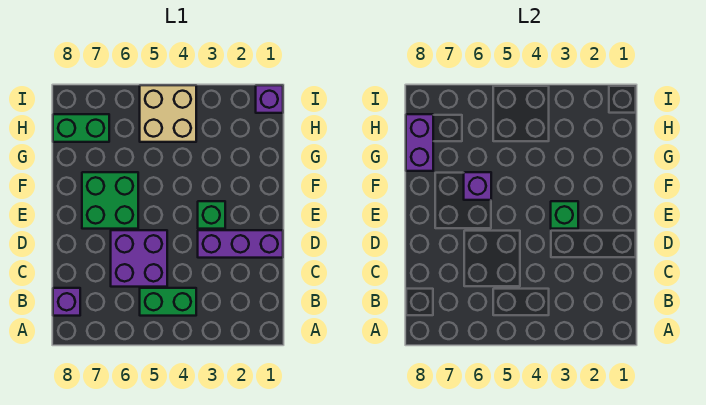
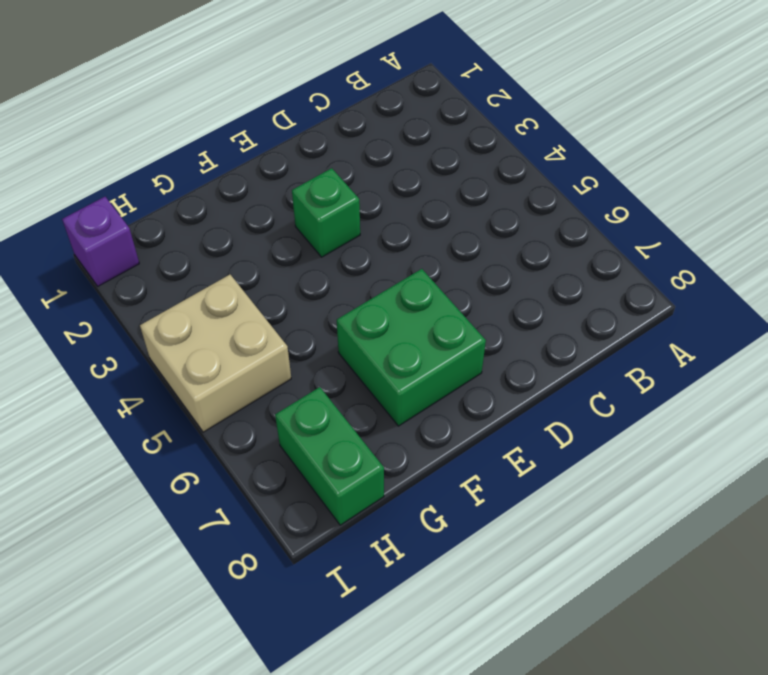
none -> green 1x2 brick [140,288,196,316]
none -> purple 1x1 brick [53,288,80,316]
none -> purple 2x2 brick [111,230,167,287]

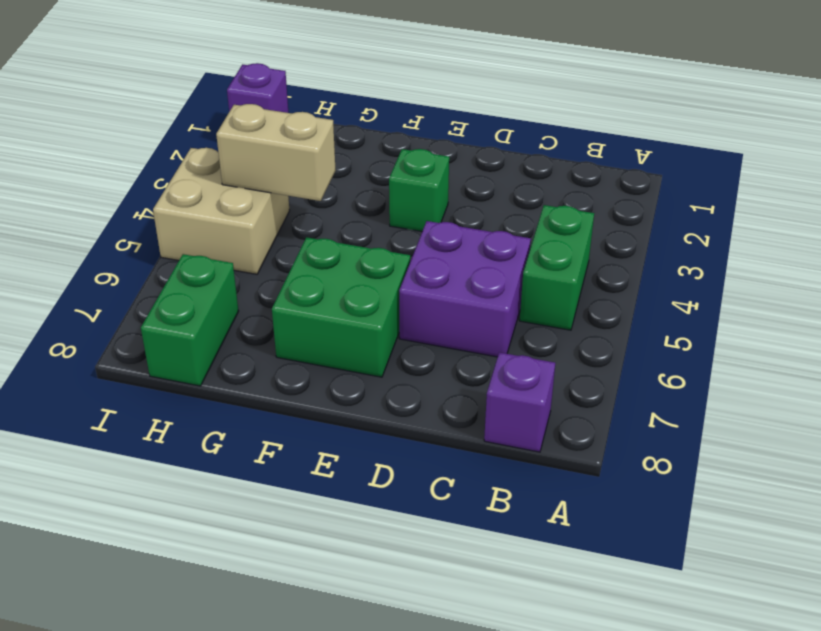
tan 1x2 brick [216,104,336,201] -> none
none -> purple 1x3 brick [198,230,283,258]
none -> green 1x1 brick [551,201,578,229]
none -> purple 1x1 brick [464,172,491,200]

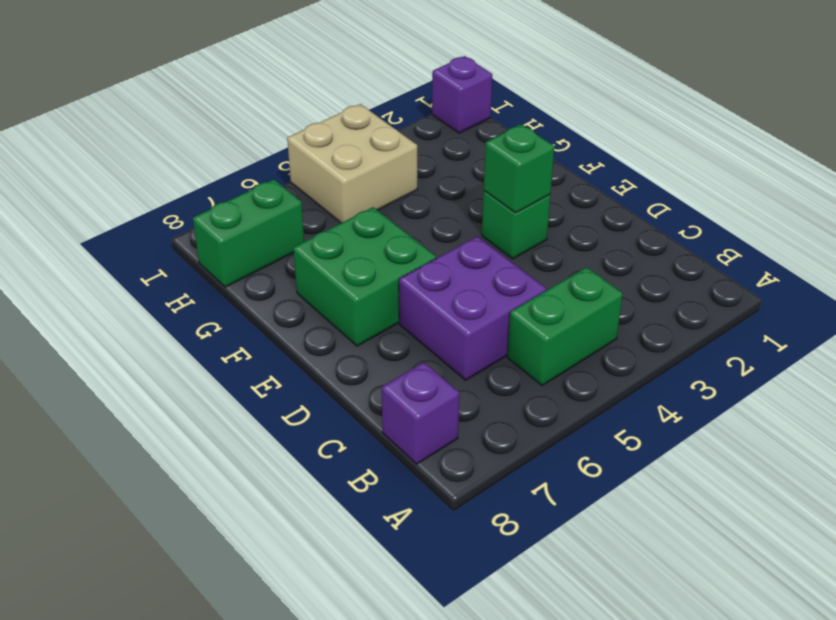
none -> purple 1x3 brick [198,230,283,258]
none -> purple 1x1 brick [464,172,491,200]
none -> purple 1x2 brick [406,114,433,171]

